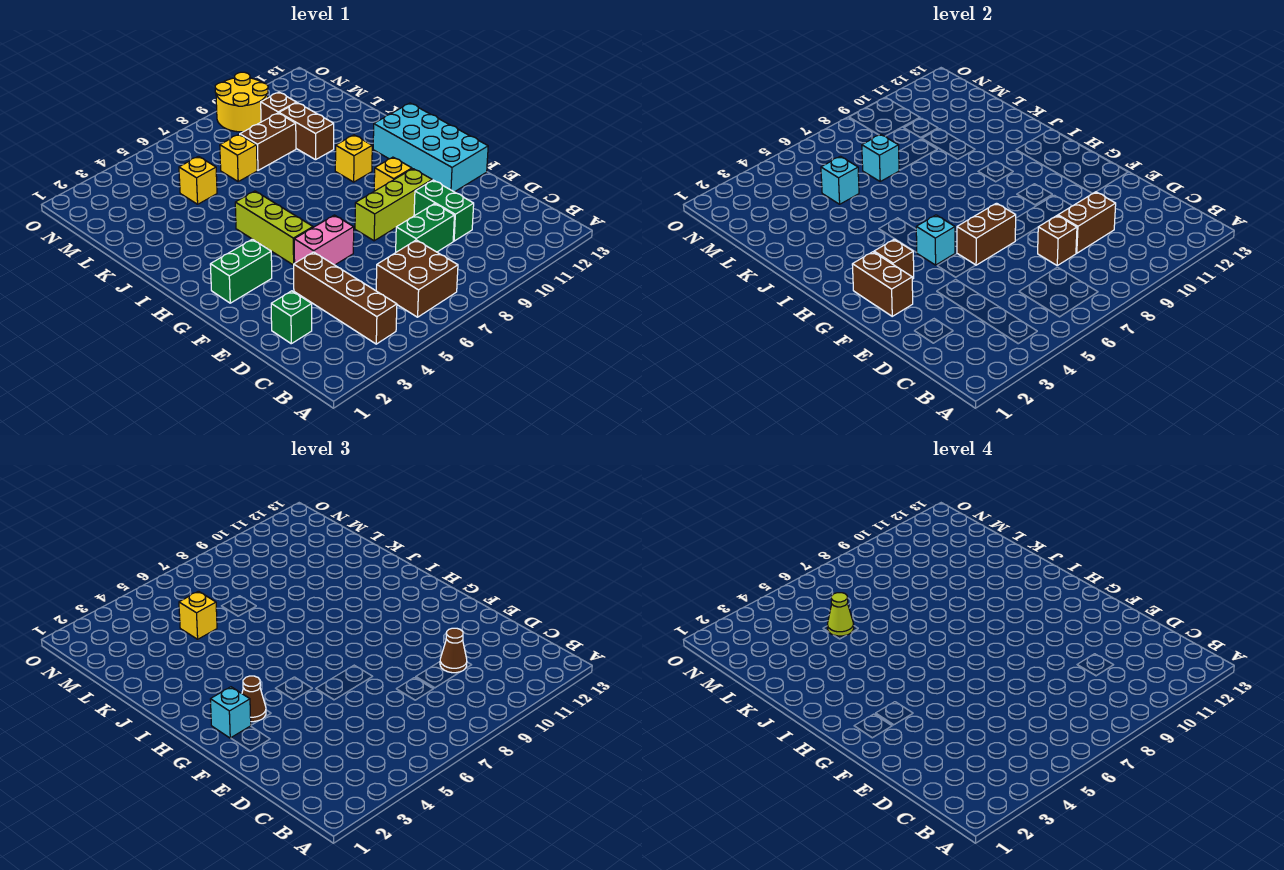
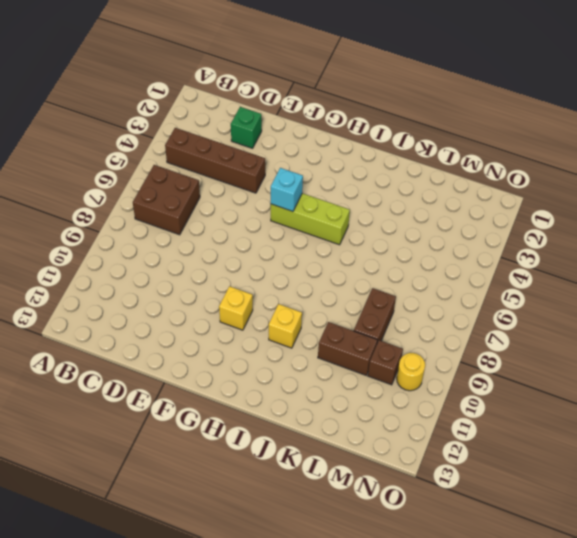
yellow 1x1 round brick [397,353,425,391] -> yellow 2x2 round brick [215,72,268,132]
none -> green 1x2 brick [396,204,454,252]
none -> green 1x2 brick [414,180,474,241]
none -> pink 1x2 brick [294,215,354,265]
none -> lime 1x3 brick [355,169,432,241]

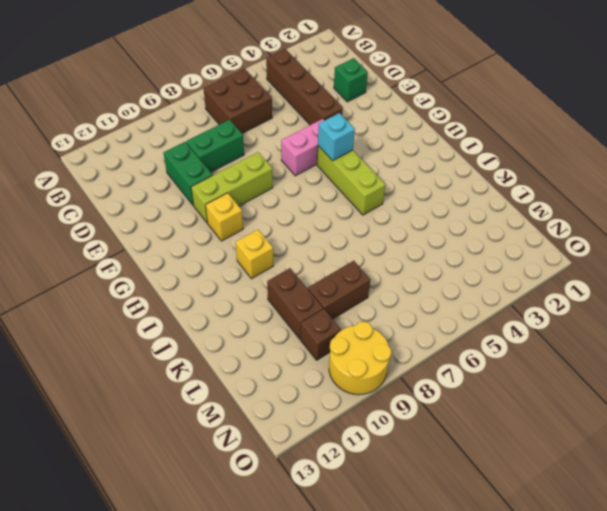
none -> cyan 2x4 brick [373,103,488,192]
none -> green 1x2 brick [210,239,272,303]
none -> yellow 1x1 brick [179,156,217,204]
none -> yellow 1x1 brick [220,134,257,181]

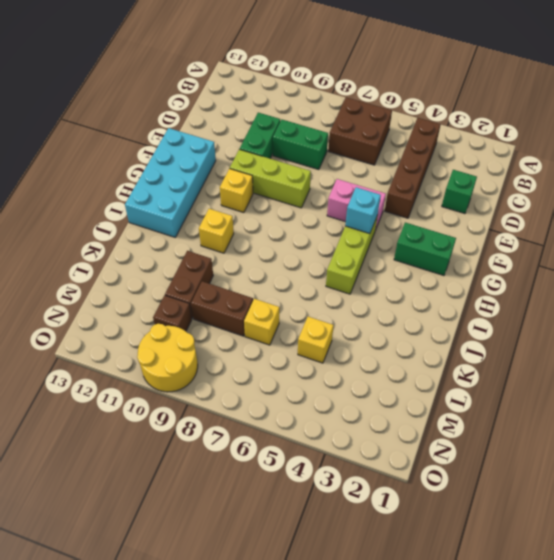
none -> brown 1x1 brick [1038,215,1077,265]
none -> brown 1x2 brick [1058,192,1116,253]
none -> brown 1x2 brick [852,252,913,316]
none -> brown 1x2 brick [957,203,1016,265]

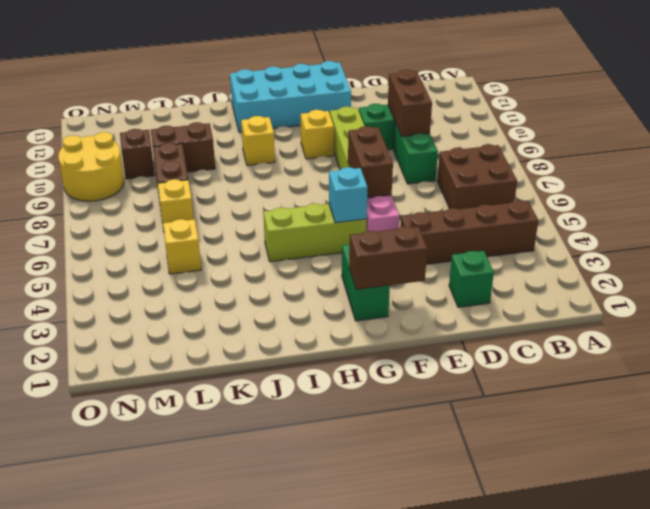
none -> brown 1x1 brick [1038,215,1077,265]
none -> brown 1x1 brick [874,239,914,279]
none -> cyan 1x1 brick [821,156,859,204]
none -> cyan 1x1 brick [862,134,899,181]

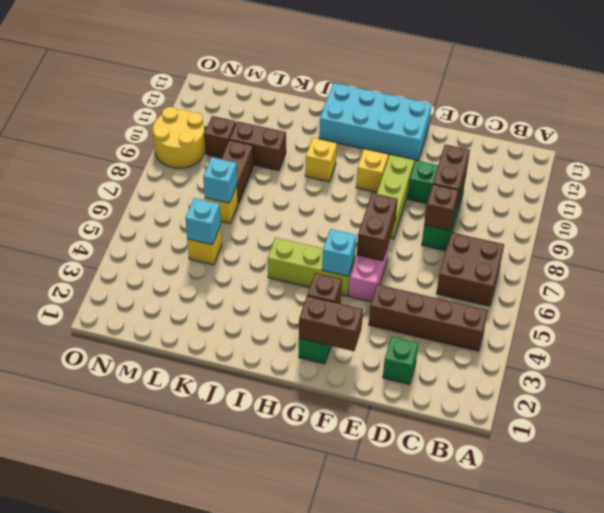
none -> brown 1x1 cone [440,628,467,673]
none -> cyan 1x1 brick [210,687,251,738]
none -> brown 1x1 cone [242,676,266,722]
none -> yellow 1x1 brick [179,591,217,639]

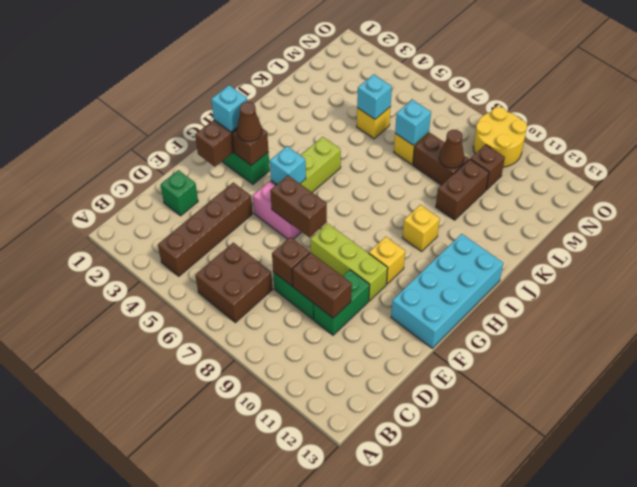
brown 1x1 cone [439,130,464,168] -> brown 1x1 cone moved to [440,628,467,673]
none -> yellow 1x1 brick [179,591,217,639]
none -> lime 1x1 cone [827,593,854,636]

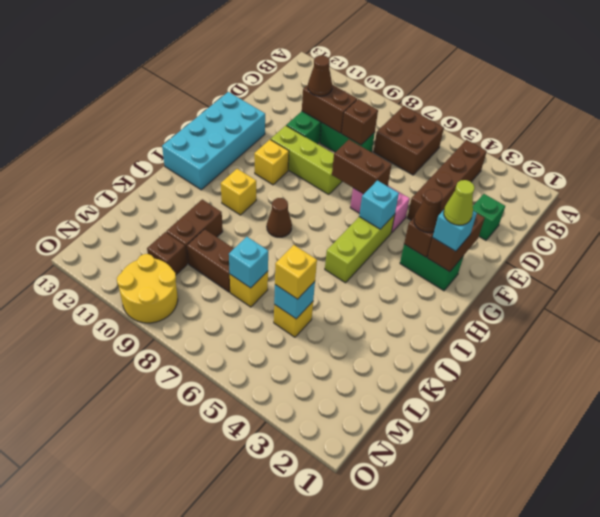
lime 1x1 cone [444,180,475,225] -> lime 1x1 cone moved to [827,593,854,636]
brown 1x1 cone [267,198,292,237] -> none

